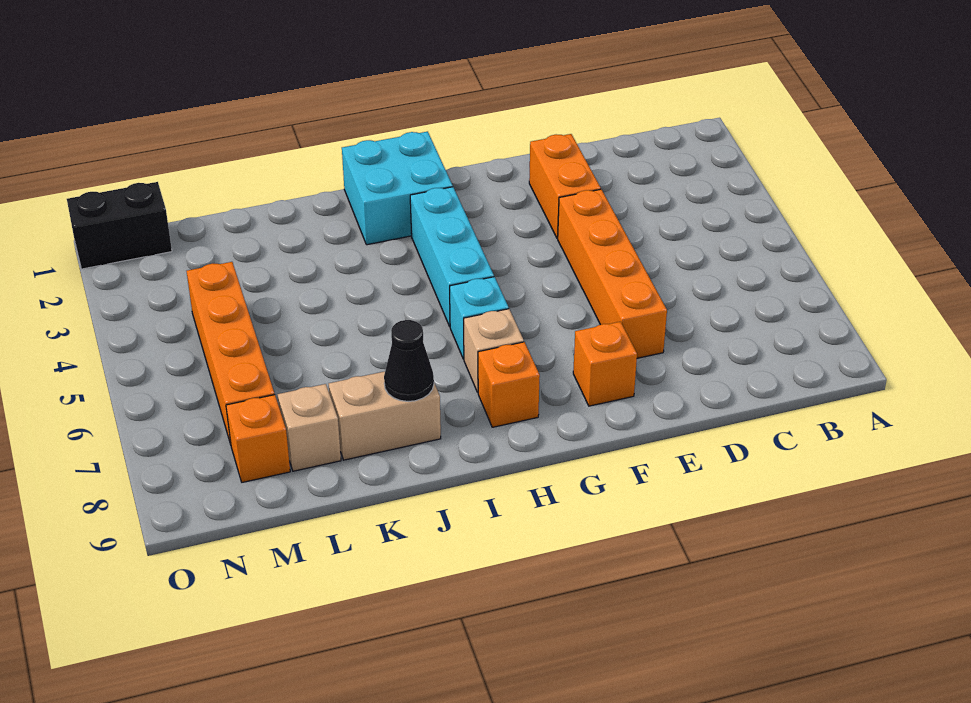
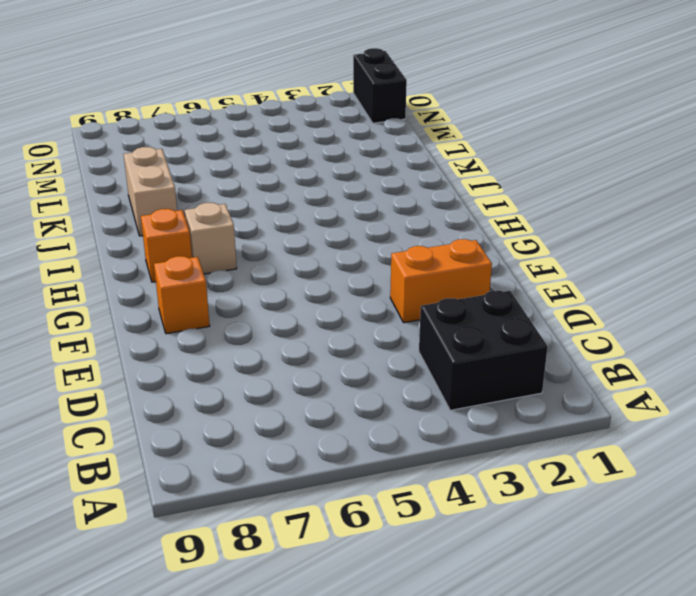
black 2x2 brick [419,290,548,410] -> none
none -> orange 1x4 brick [558,189,667,358]
none -> cyan 2x2 brick [342,132,453,245]
none -> cyan 1x3 brick [410,187,494,326]

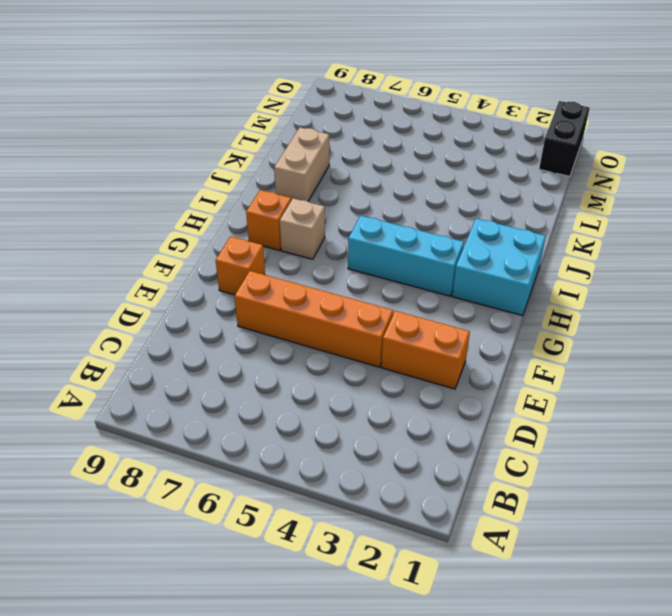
none -> cyan 1x1 brick [450,277,509,359]
none -> tan 1x1 brick [277,384,341,471]
none -> orange 1x4 brick [187,262,275,444]

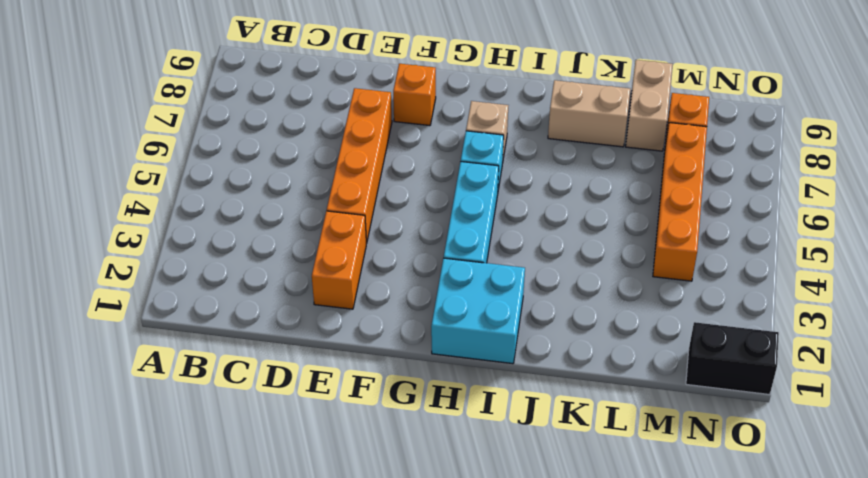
tan 1x2 brick [626,60,673,151] -> tan 1x1 brick [277,384,341,471]
none -> orange 1x1 brick [478,342,540,427]
none -> black 1x1 cone [384,320,434,401]

